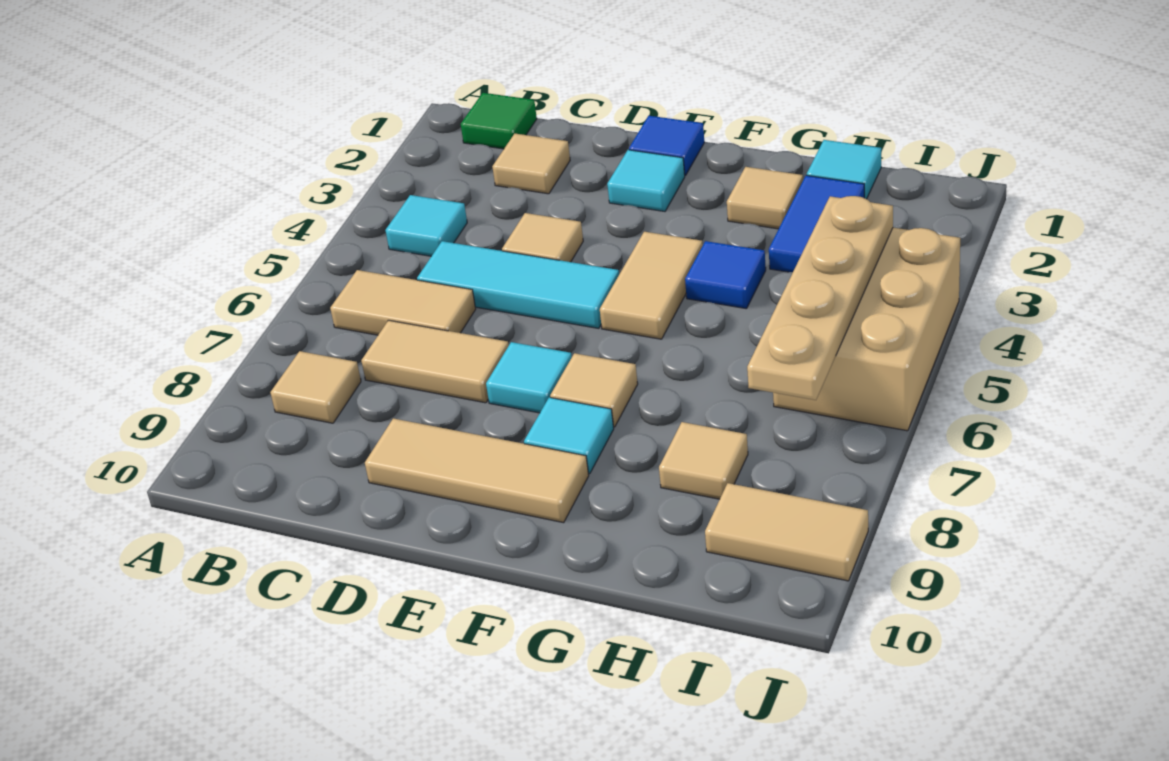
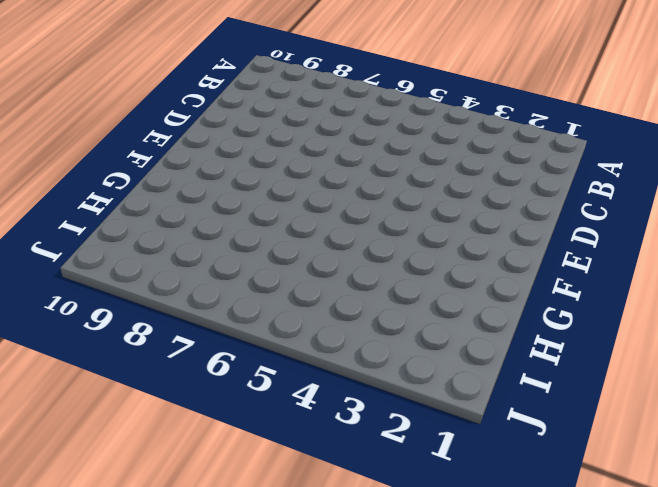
none -> green 1x1 tile [461,93,537,149]
none -> cyan 1x1 tile [385,195,467,256]
none -> tan 1x2 tile [330,270,476,335]

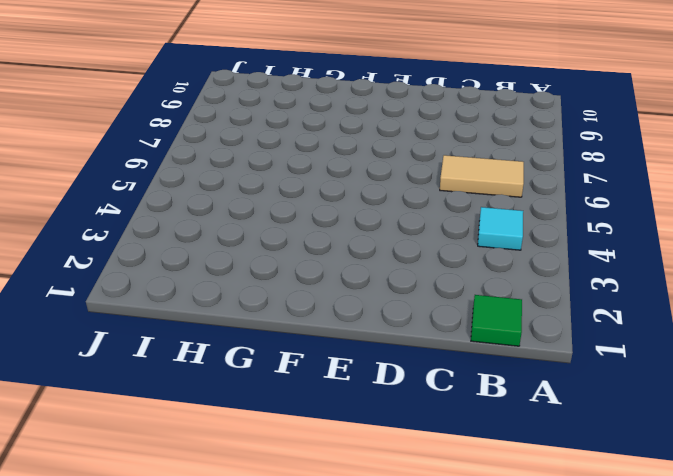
none -> tan 1x1 tile [270,351,361,423]
none -> tan 1x1 tile [492,134,570,194]
none -> cyan 1x3 tile [417,241,619,328]

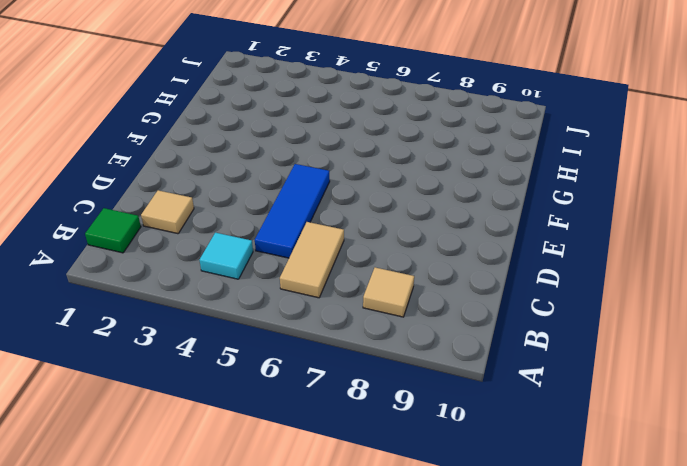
blue 1x3 tile [255,164,330,258] -> cyan 1x3 tile [417,241,619,328]
none -> tan 1x2 tile [361,320,509,403]
none -> tan 1x1 tile [502,213,583,262]
none -> tan 1x3 tile [365,418,589,523]

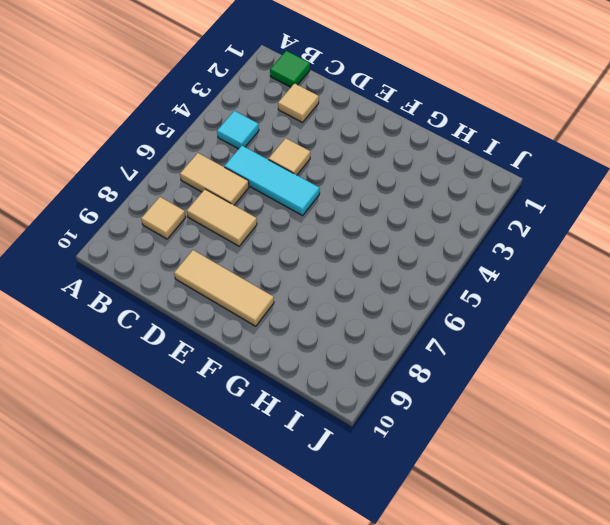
none -> blue 1x1 tile [629,116,704,176]
none -> cyan 1x1 tile [607,150,685,211]
none -> cyan 1x1 tile [486,342,572,413]

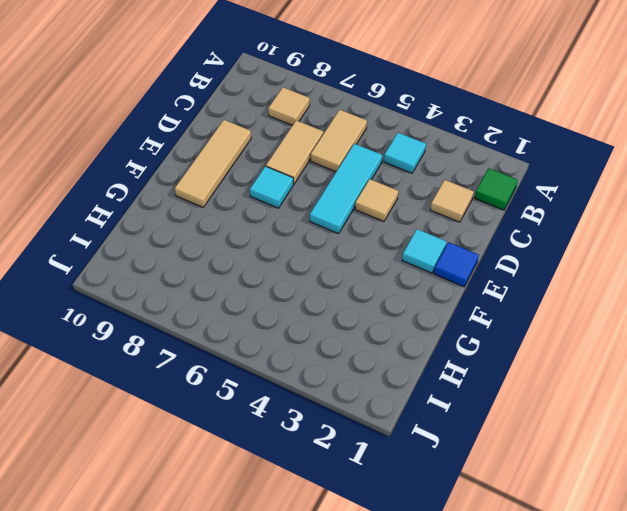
none -> tan 1x2 tile [600,232,703,339]
none -> tan 1x1 tile [550,353,638,427]
none -> cyan 1x1 tile [524,397,614,474]

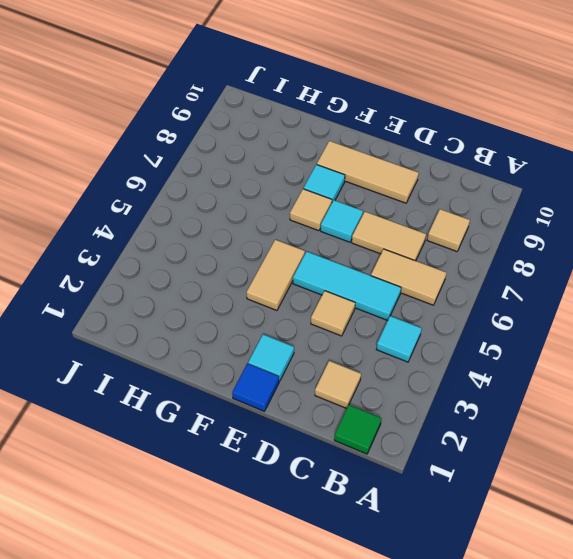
none -> tan 1x1 tile [727,167,803,229]
none -> blue 1x1 tile [685,241,766,309]
none -> cyan 1x1 tile [807,140,881,199]

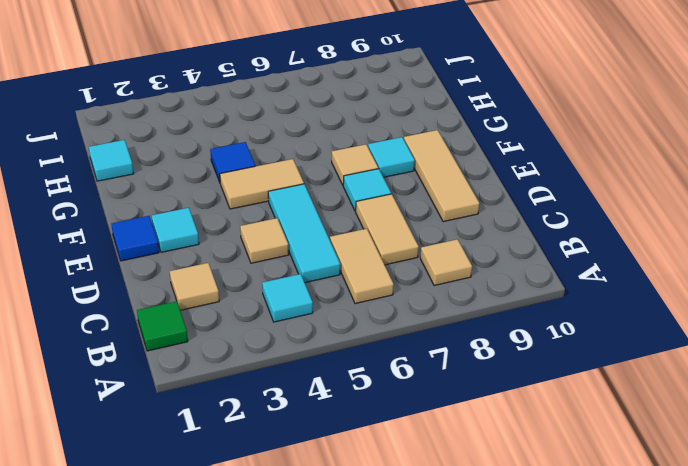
none -> tan 1x1 tile [727,167,803,229]
none -> blue 1x2 tile [769,175,864,272]
none -> tan 1x1 tile [659,422,748,499]

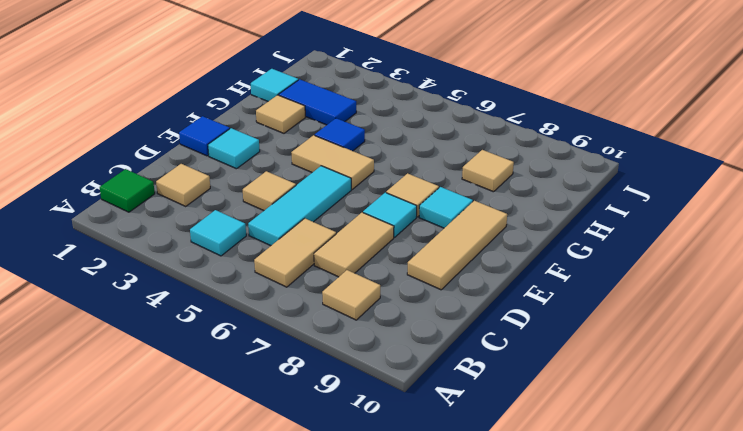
none -> tan 2x3 brick [773,228,960,431]
none -> tan 1x2 tile [705,483,868,581]
none -> tan 1x4 plate [747,196,893,400]

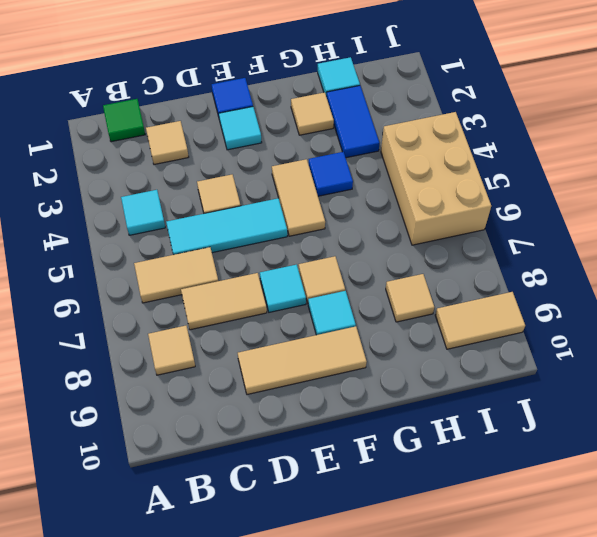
none -> tan 1x4 plate [747,196,893,400]

